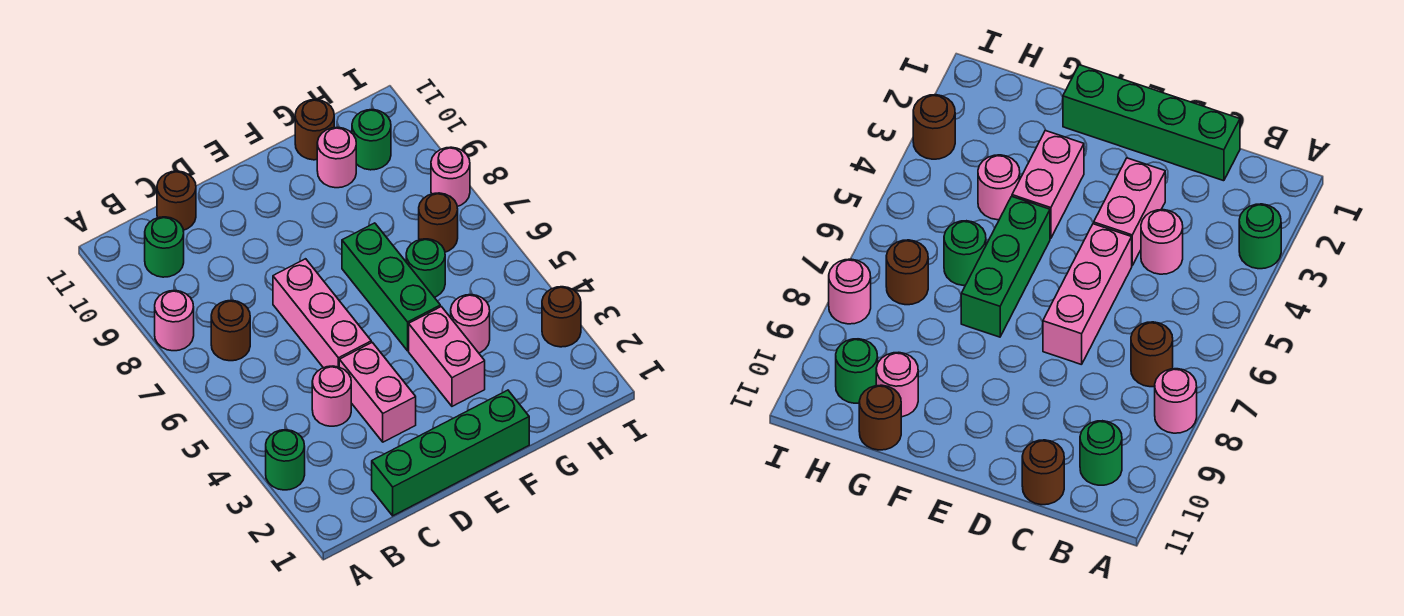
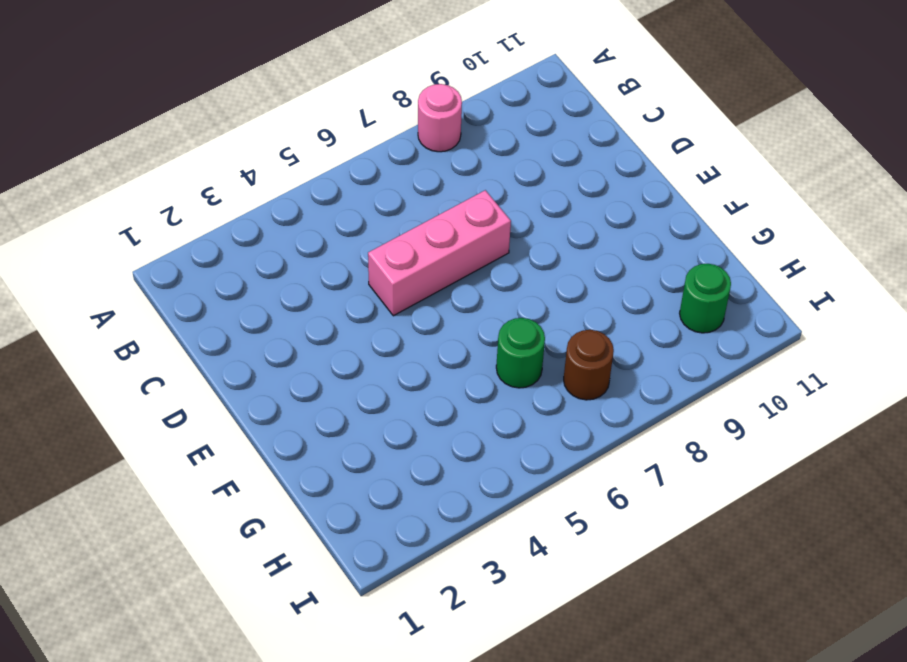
none -> green 1x1 round brick [266,430,305,490]
none -> brown 1x1 round brick [211,301,250,361]
none -> green 1x1 round brick [145,217,184,277]

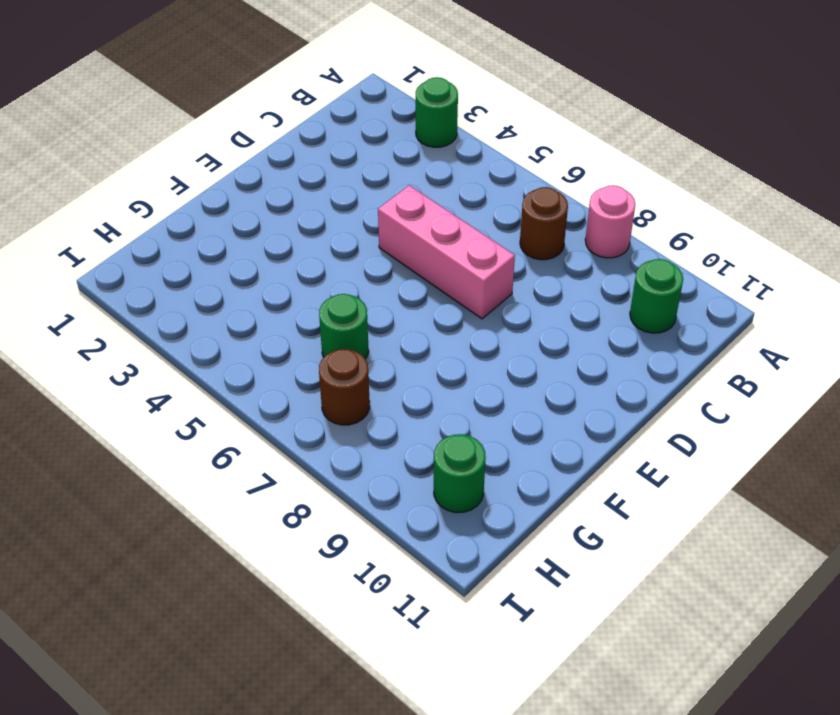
none -> green 1x4 brick [372,390,529,516]
none -> pink 1x1 round brick [312,366,351,426]
none -> brown 1x1 round brick [157,171,196,230]

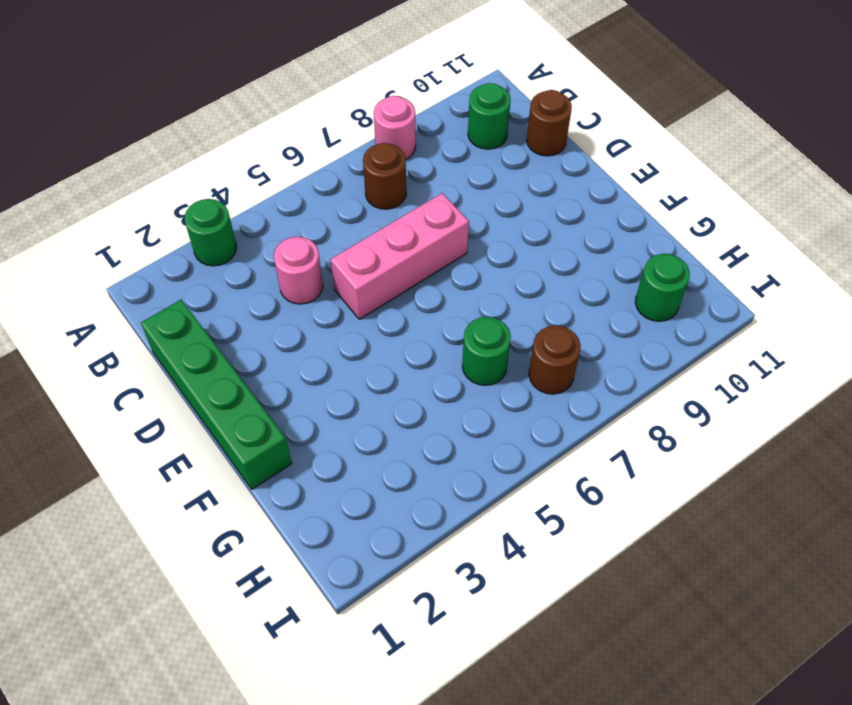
none -> pink 1x2 brick [339,342,416,442]
none -> pink 1x2 brick [409,307,485,406]
none -> green 1x3 brick [342,223,440,351]

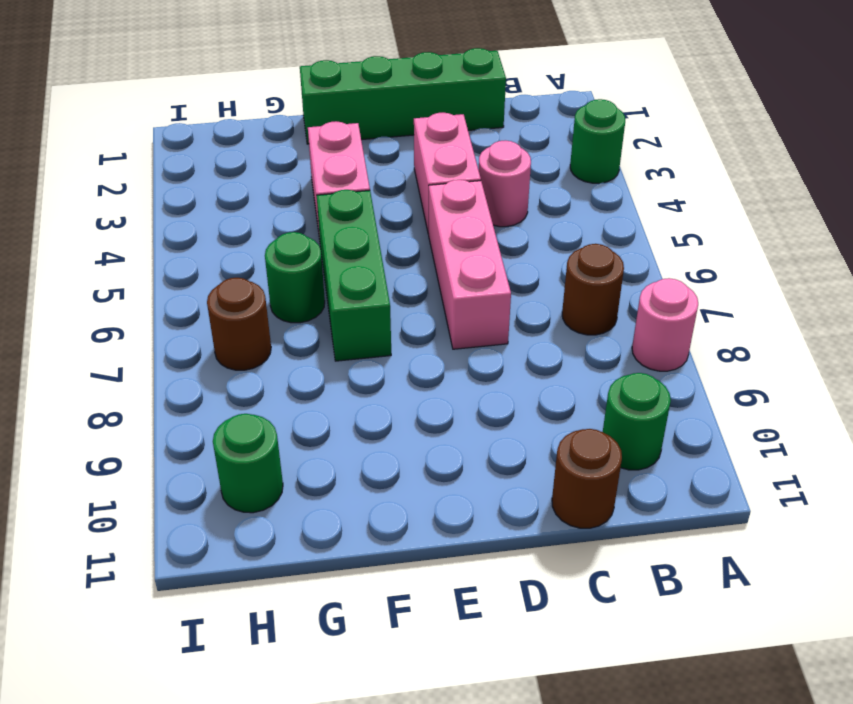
none -> pink 1x1 round brick [451,295,490,353]
none -> pink 1x1 round brick [317,127,356,188]
none -> brown 1x1 round brick [295,100,334,160]

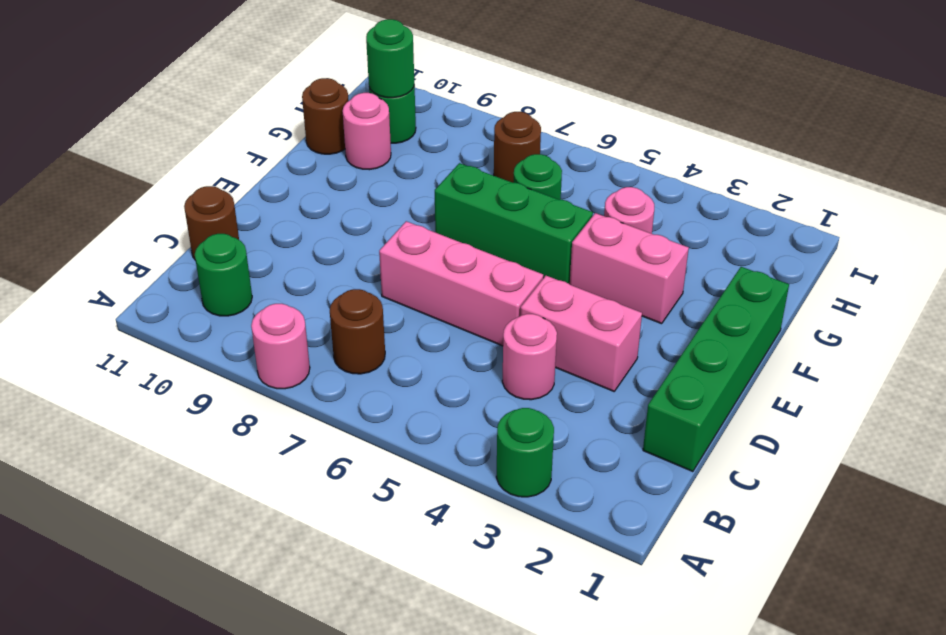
green 1x1 round brick [366,19,414,98] -> none
none -> brown 1x1 round brick [542,287,581,347]
none -> pink 1x1 round brick [431,147,470,206]

